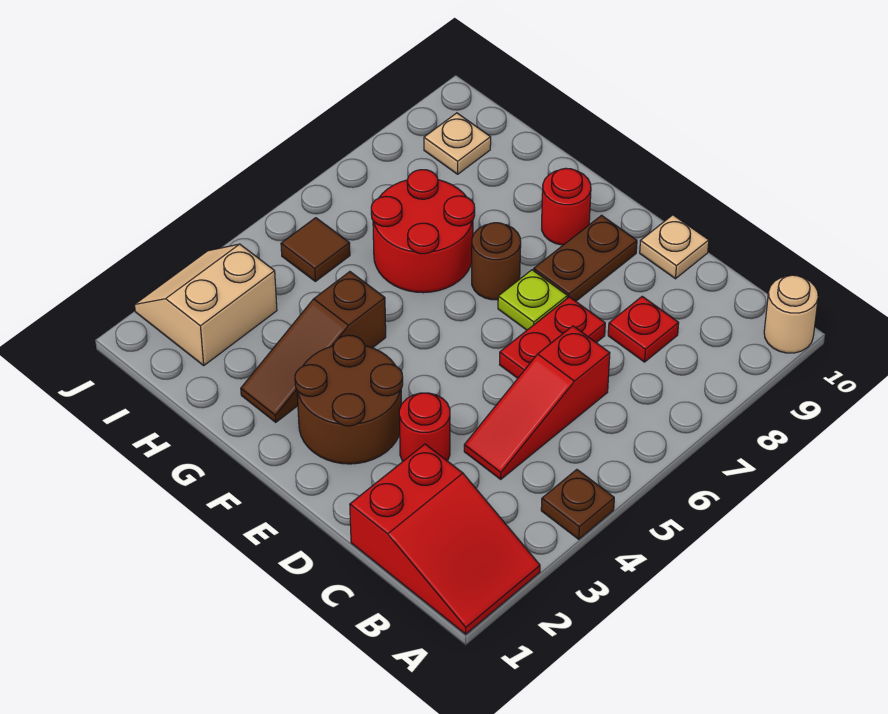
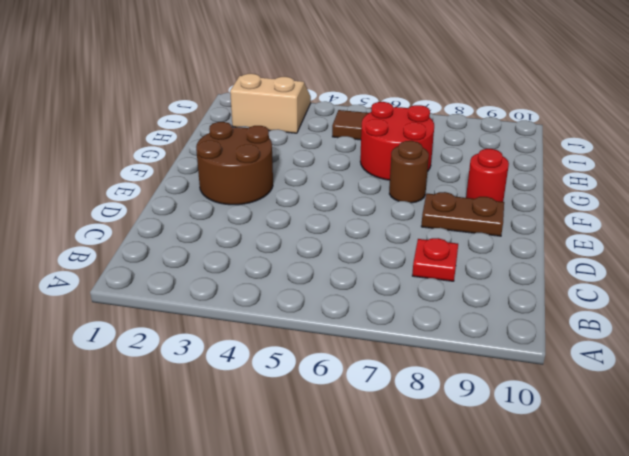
none -> red 2x3 slope [350,444,540,634]
none -> brown 1x1 plate [541,470,614,539]
none -> tan 1x1 round brick [764,275,818,353]

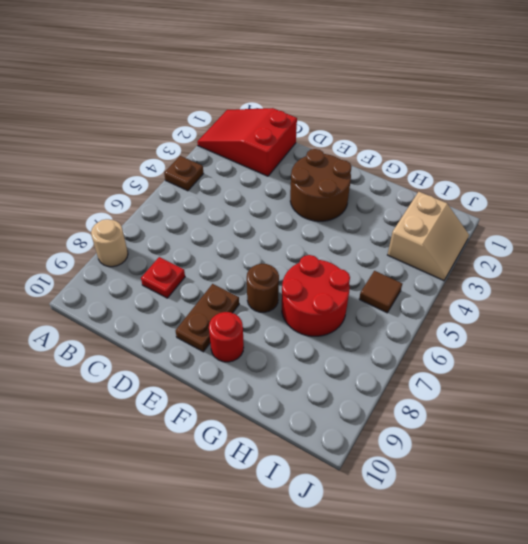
tan 1x1 round brick [91,219,128,267] -> tan 1x1 round brick moved to [764,275,818,353]
none -> red 1x3 slope [464,326,610,479]
none -> red 1x1 round brick [399,393,450,461]
none -> red 1x2 plate [500,297,605,378]

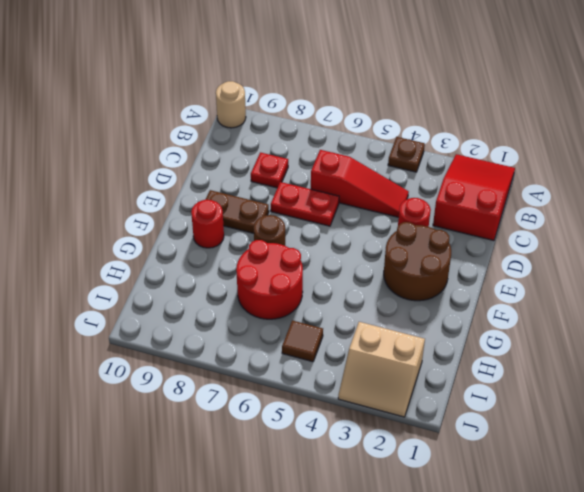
none -> tan 1x1 plate [640,215,709,279]
none -> lime 1x1 plate [498,270,568,330]
none -> brown 1x3 slope [241,272,386,422]

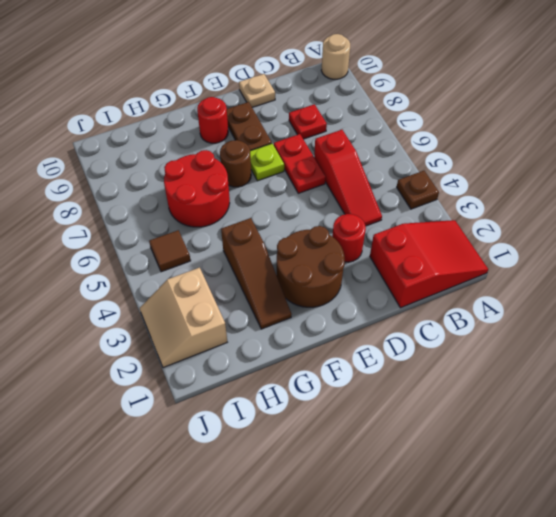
none -> tan 1x1 plate [424,113,491,174]

